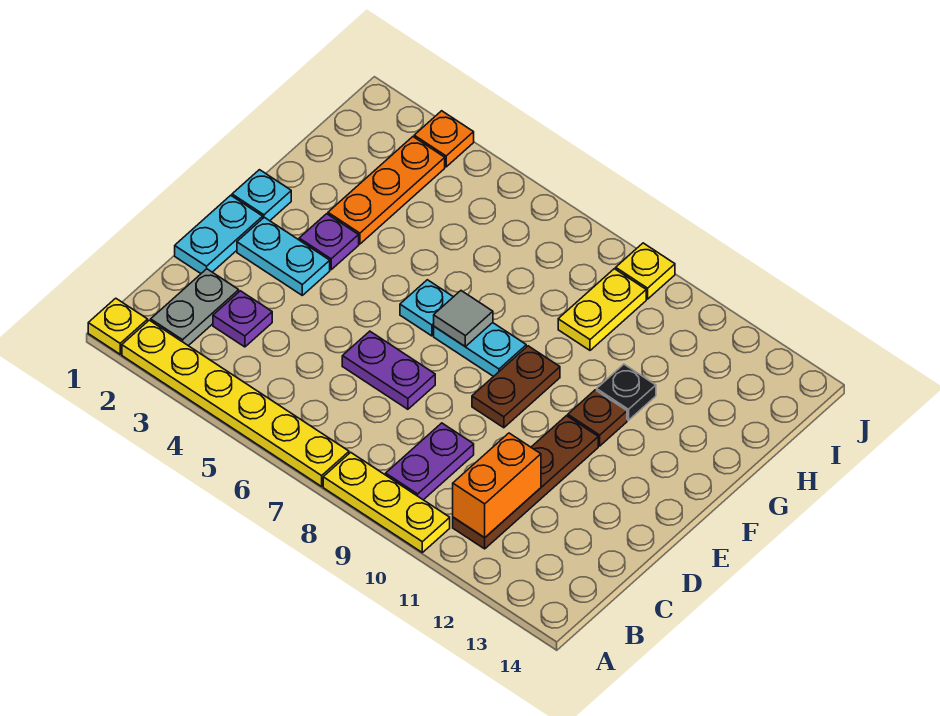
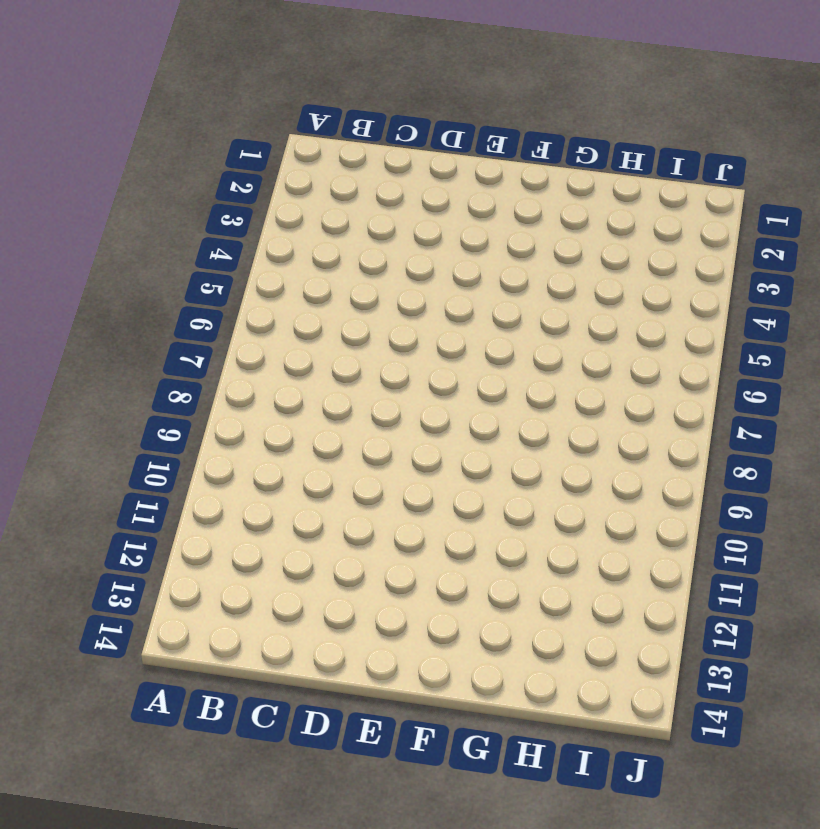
none -> yellow 1x1 plate [88,298,148,354]
none -> yellow 1x6 plate [122,320,349,486]
none -> yellow 1x3 plate [323,452,450,552]

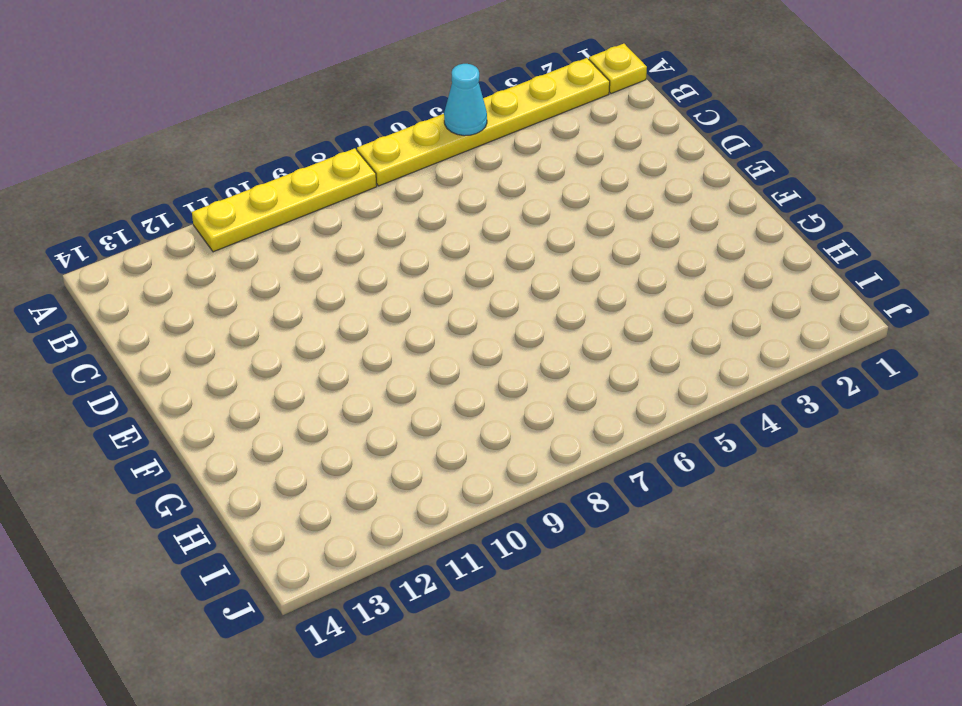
cyan 1x1 cone [444,64,487,136] -> none
yellow 1x4 plate [192,148,377,252] -> yellow 1x3 plate [323,452,450,552]
none -> grey 1x2 plate [151,269,239,346]
none -> purple 1x2 plate [386,423,474,500]
none -> brown 1x4 plate [453,416,598,549]

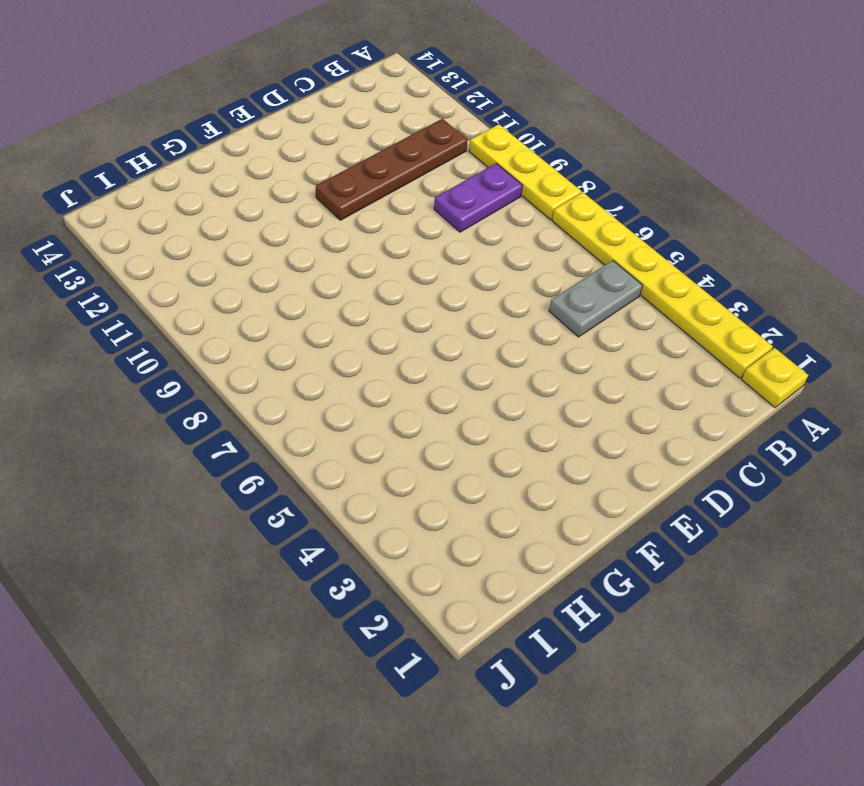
grey 1x2 plate [549,261,643,337] -> grey 1x2 plate moved to [151,269,239,346]
none -> purple 1x1 plate [213,291,272,347]
none -> cyan 1x2 plate [175,195,263,273]
none -> purple 1x2 plate [342,331,435,409]

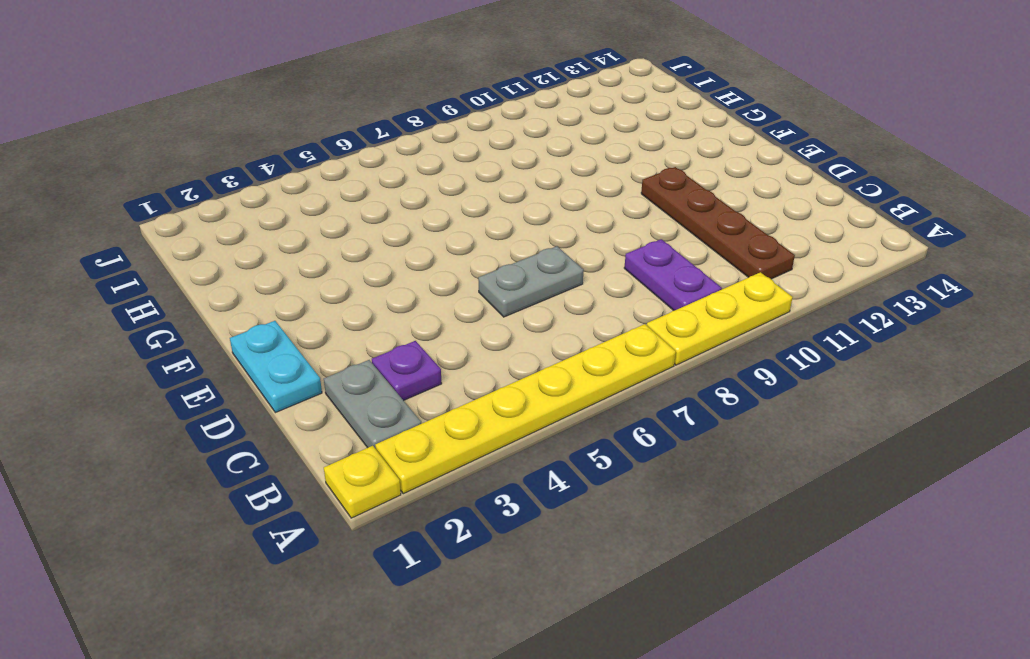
grey 1x2 plate [478,246,583,317] -> purple 1x2 plate [342,331,435,409]
none -> cyan 1x2 plate [237,217,330,295]
none -> brown 1x2 plate [472,346,560,428]
none -> cyan 1x1 plate [232,170,291,221]

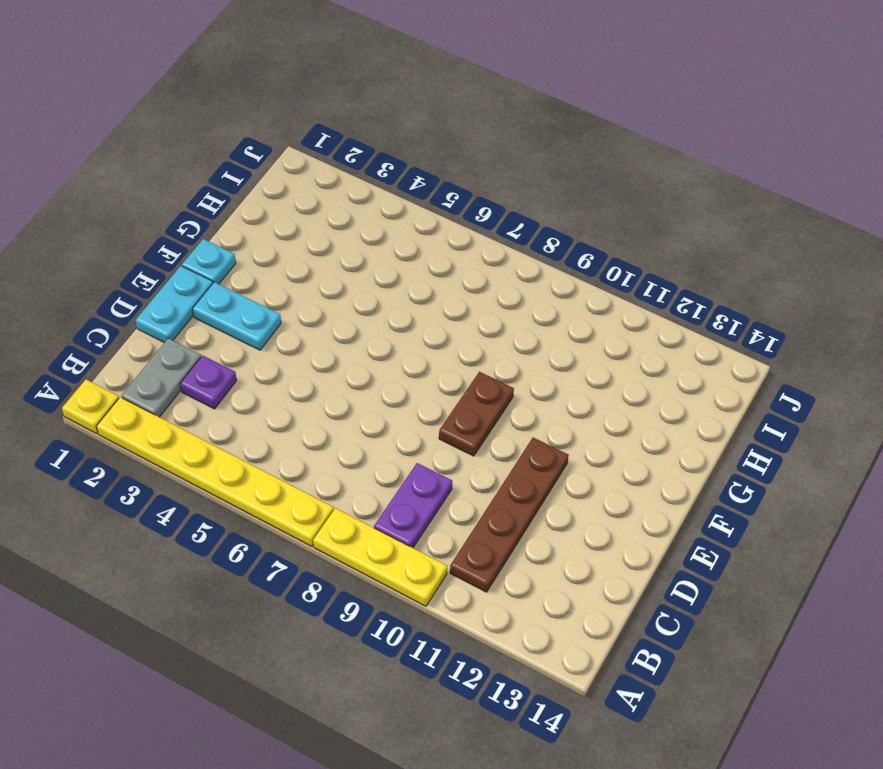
none -> purple 1x2 plate [342,331,435,409]
none -> purple 1x1 plate [299,214,359,270]
none -> cyan 1x1 plate [400,280,453,336]

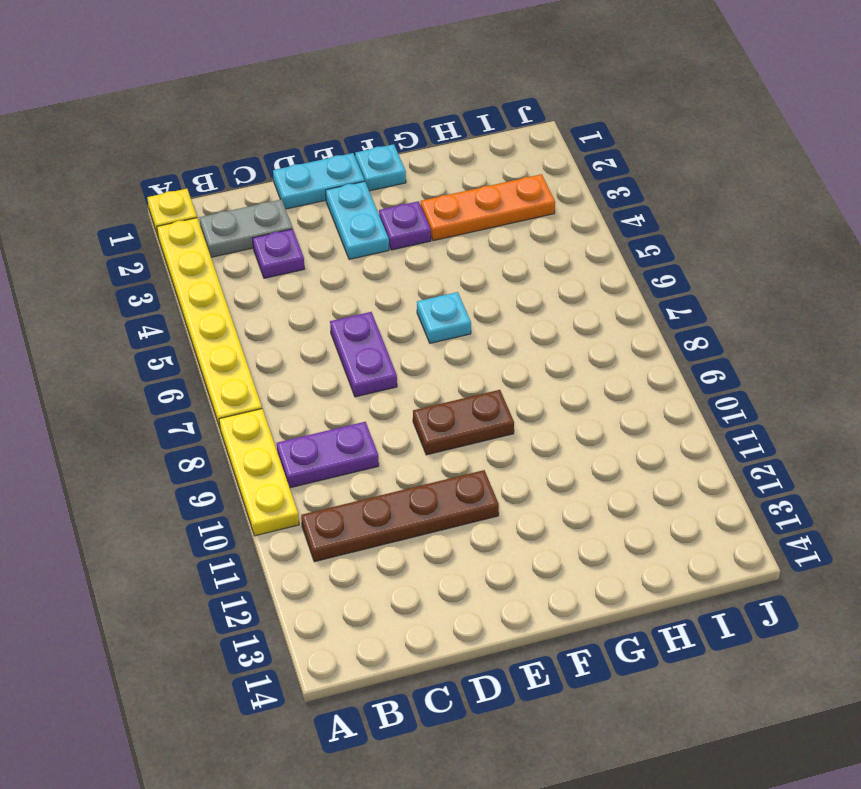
none -> cyan 1x2 plate [434,323,526,377]
none -> brown 1x1 plate [568,390,627,446]
none -> black 1x1 plate [597,364,656,420]

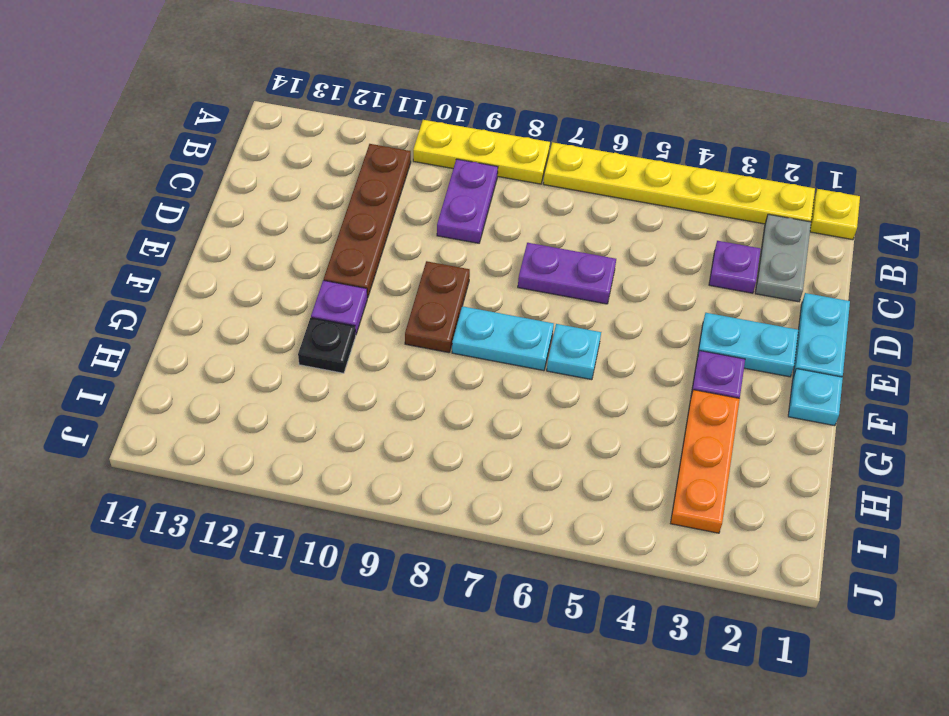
purple 1x1 plate [311,280,367,335] -> brown 1x1 plate [568,390,627,446]
none -> yellow 1x2 plate [558,269,646,350]
none -> orange 1x1 plate [414,111,474,167]
none -> yellow 1x1 plate [616,243,675,299]

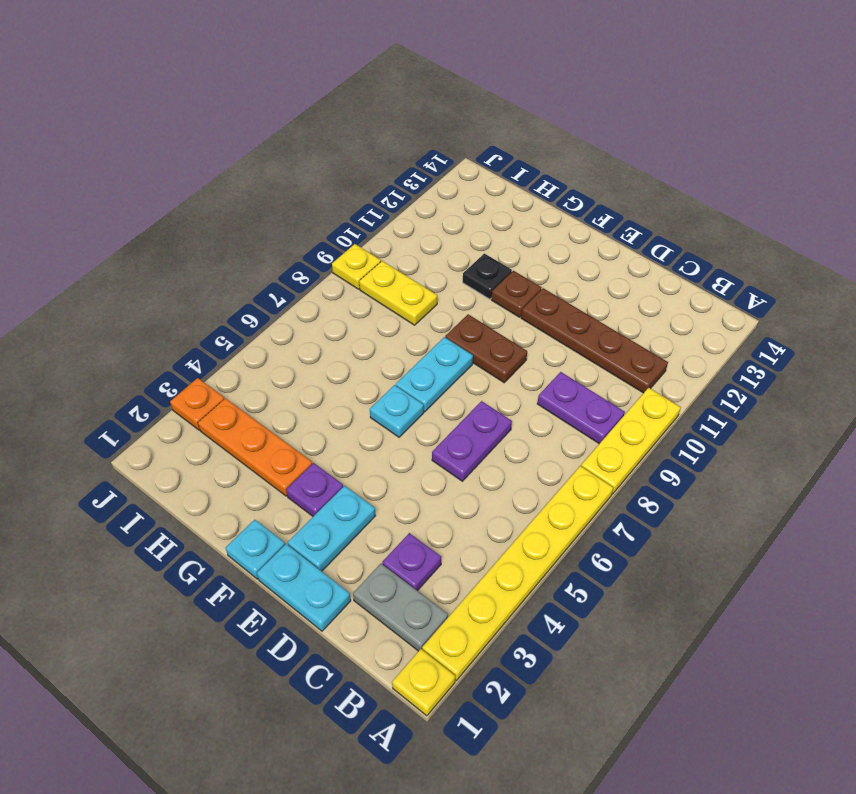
none -> orange 1x2 brick [453,433,541,538]
none -> grey 1x1 tile [434,291,493,346]

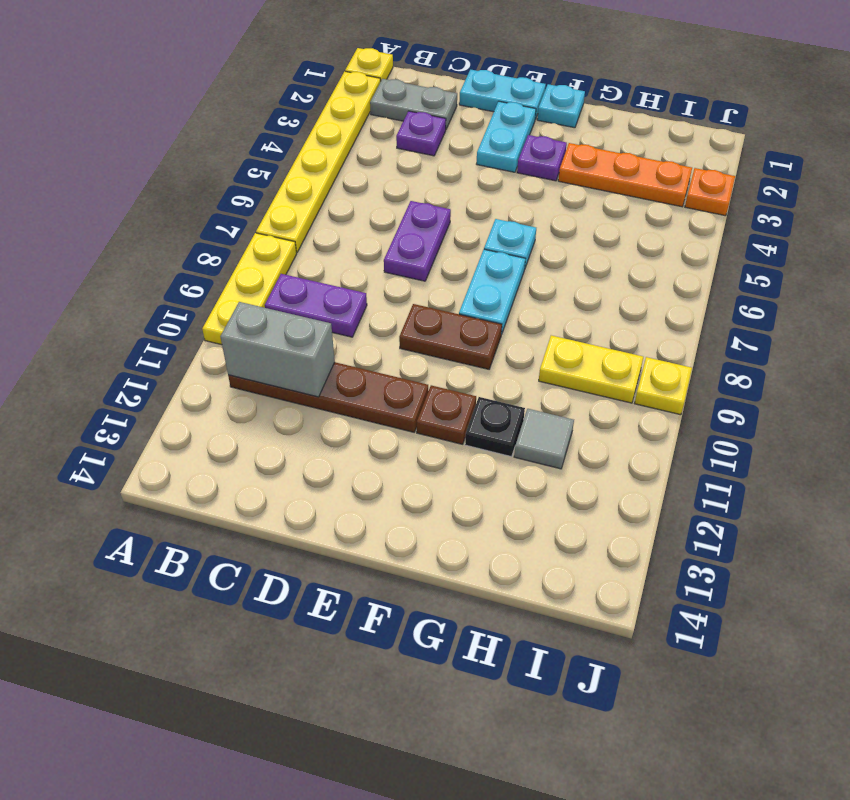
grey 1x2 brick [220,302,335,397] -> orange 1x2 brick [453,433,541,538]
grey 1x1 tile [514,409,574,469] -> grey 1x1 tile moved to [434,291,493,346]

